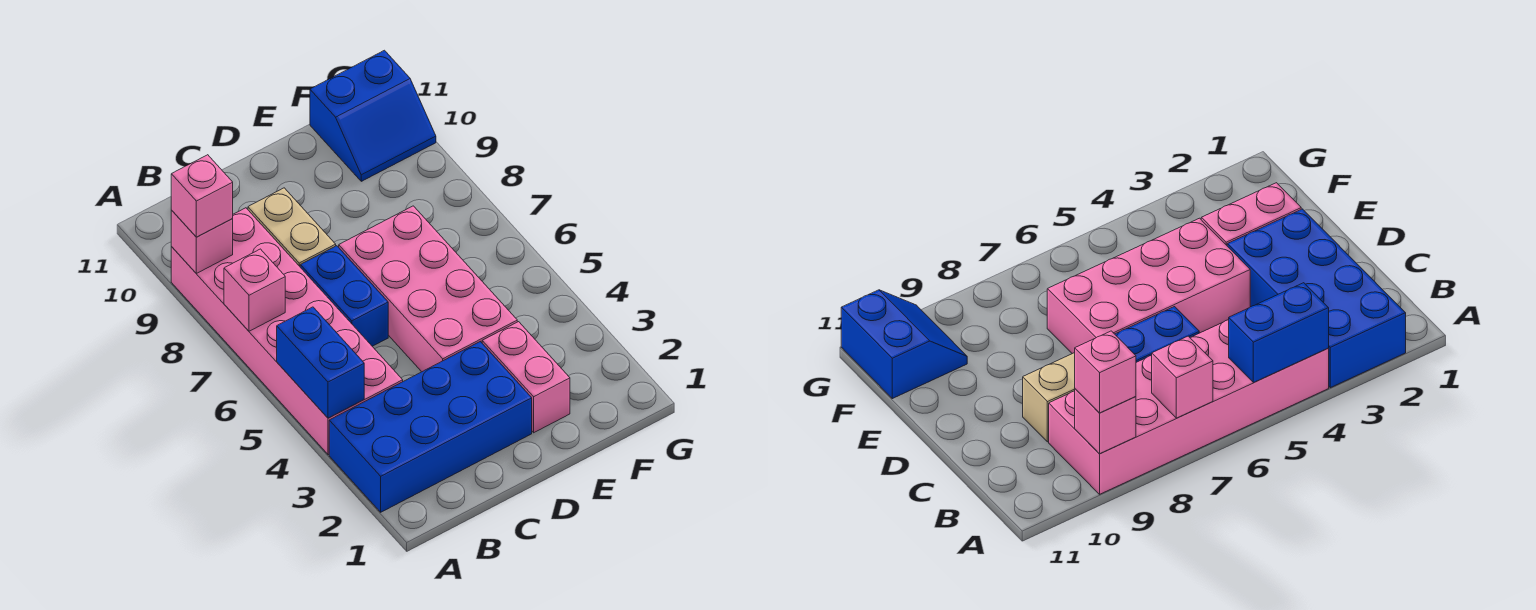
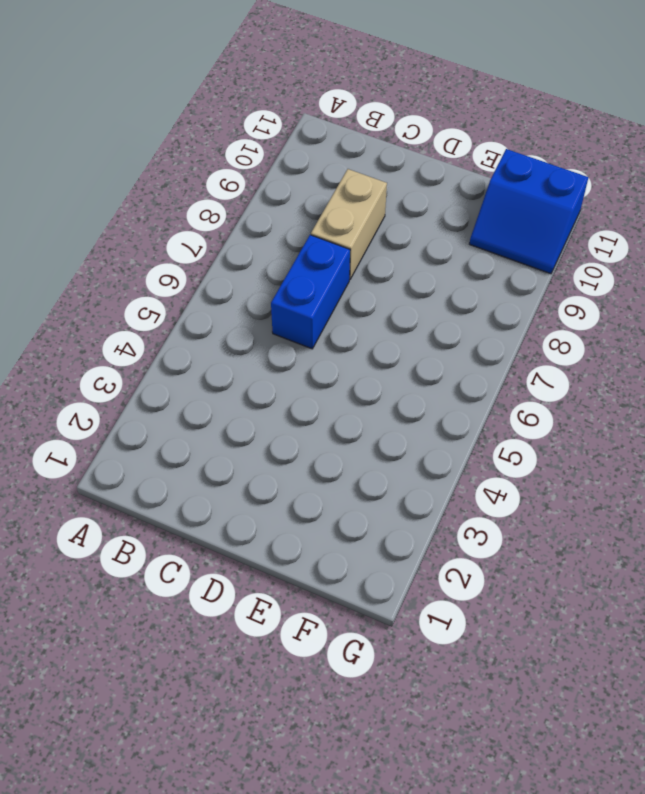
none -> blue 2x4 brick [329,342,532,512]
none -> pink 2x6 brick [171,208,403,455]

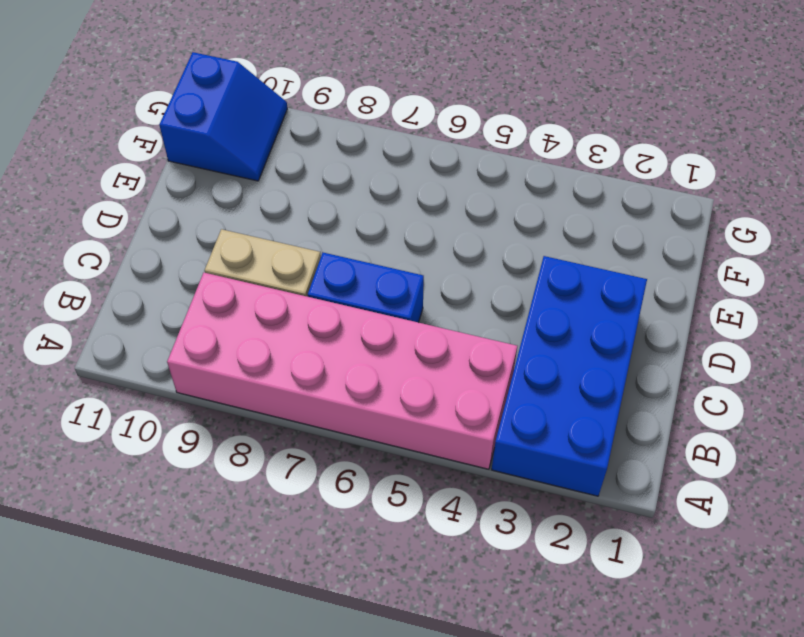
none -> pink 2x4 brick [339,206,517,372]
none -> pink 1x2 brick [482,322,570,433]

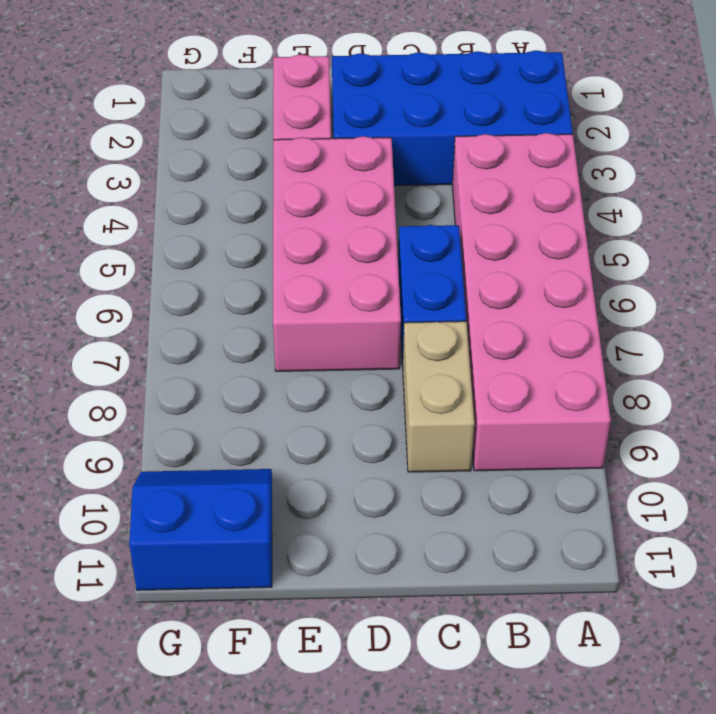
none -> blue 1x2 brick [277,307,364,418]
none -> pink 1x1 brick [224,249,285,331]

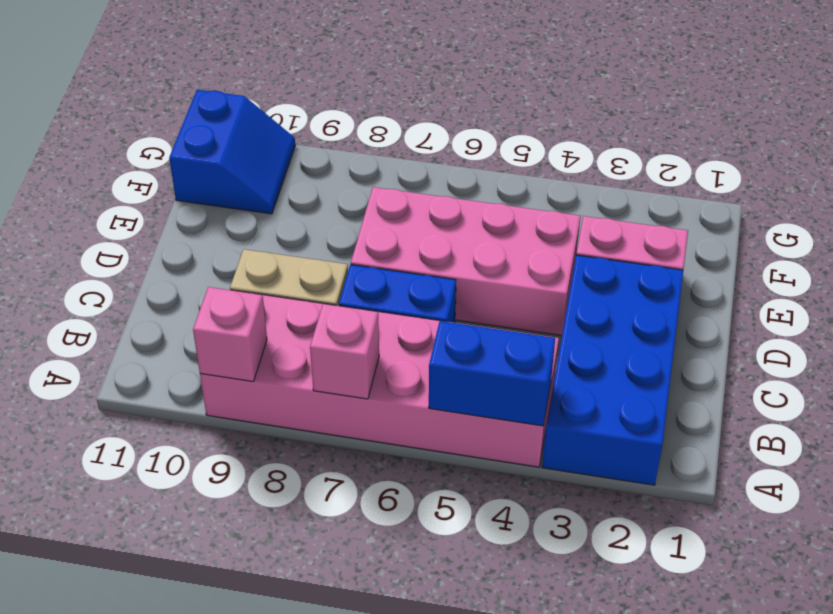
none -> pink 1x1 brick [171,155,233,237]

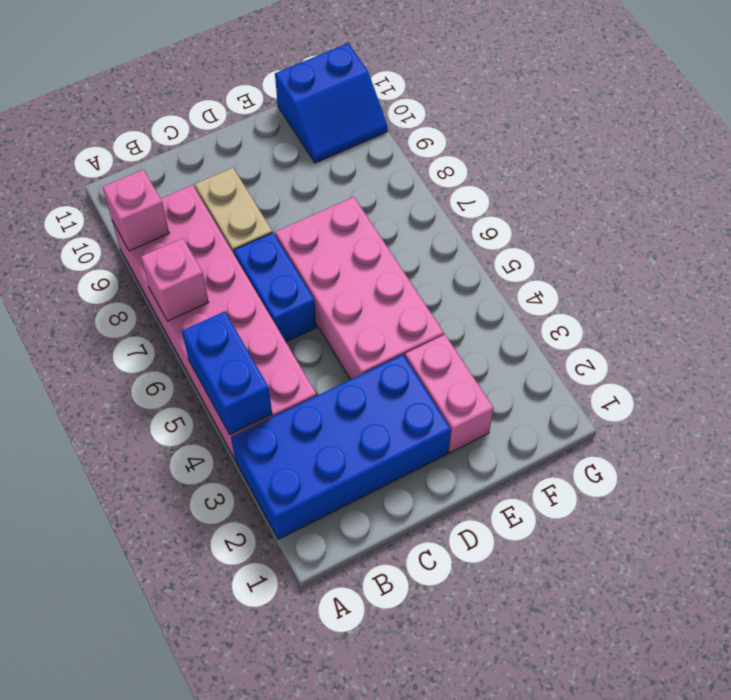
none -> pink 1x1 brick [171,155,233,237]

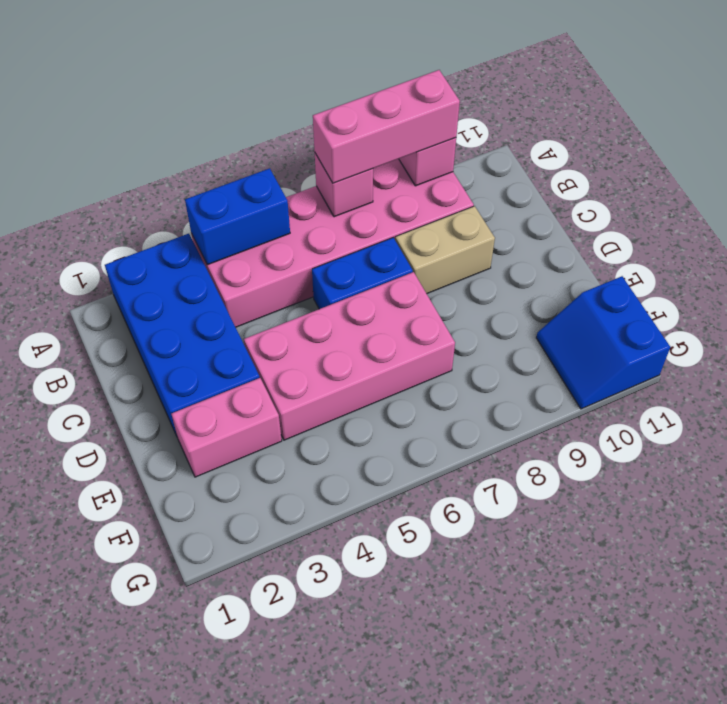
pink 1x3 brick [313,70,460,183] -> pink 1x1 brick [171,155,233,237]

